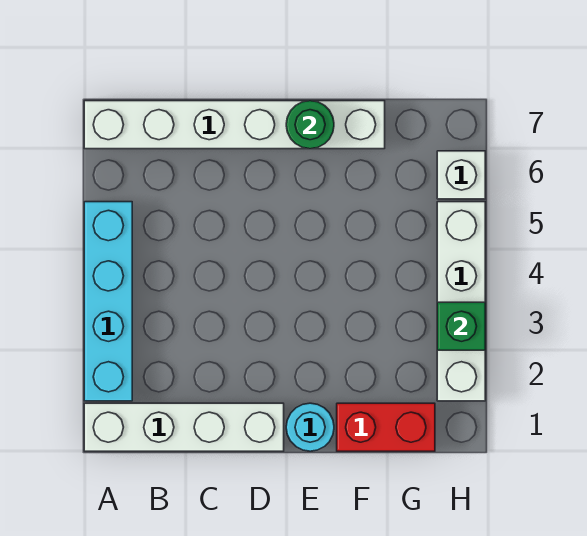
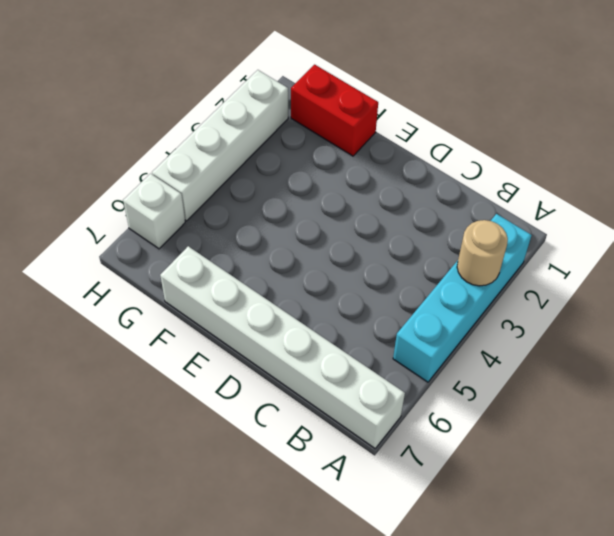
tan 1x1 round brick [457,220,508,286] -> none
none -> white 1x4 brick [84,403,284,451]
none -> cyan 1x1 round brick [286,403,334,451]

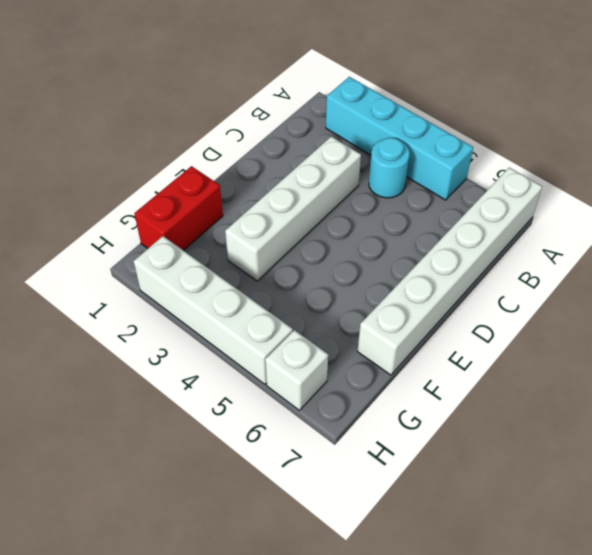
cyan 1x1 round brick [369,138,410,198] -> cyan 1x1 round brick moved to [286,403,334,451]
white 1x4 brick [225,136,361,281] -> white 1x4 brick moved to [84,403,284,451]
none -> green 1x1 round brick [286,101,334,149]
none -> green 1x1 brick [437,302,485,350]

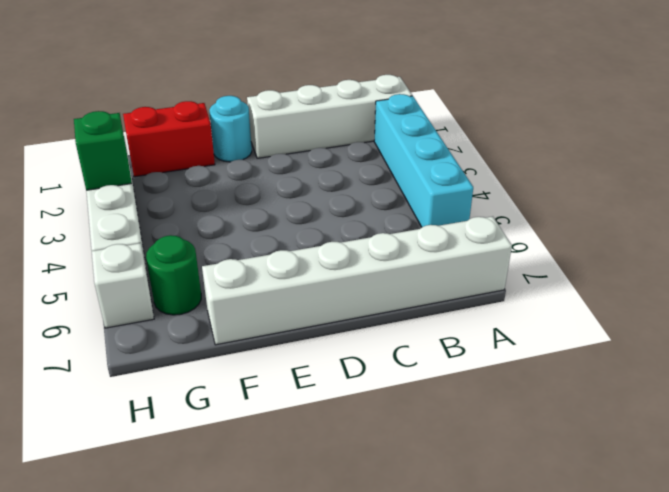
green 1x1 round brick [146,235,201,315] -> green 1x1 round brick moved to [286,101,334,149]

